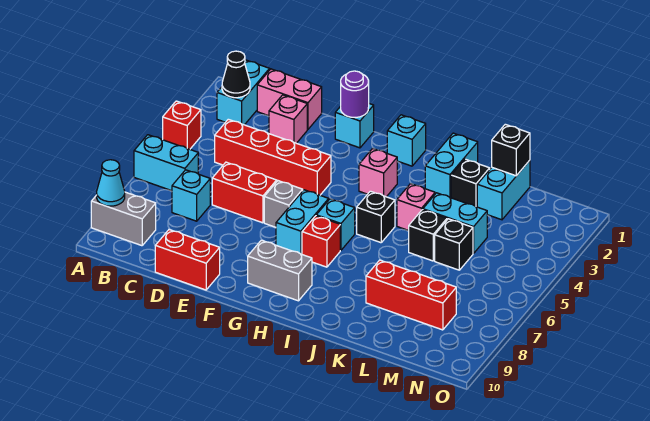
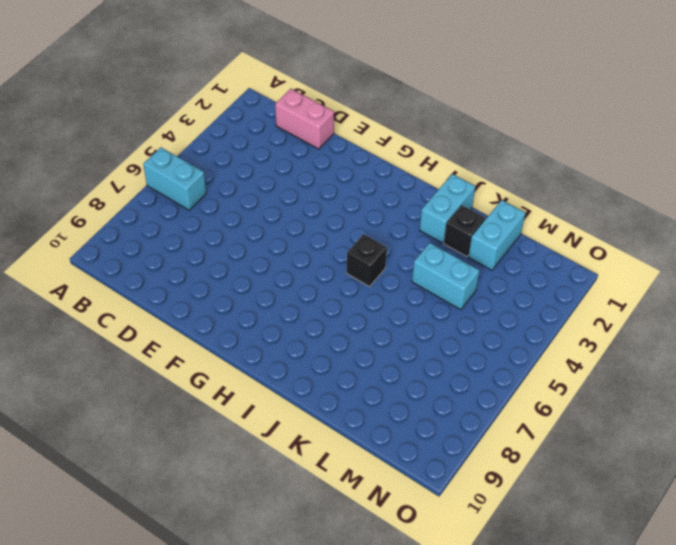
none -> red 1x1 brick [163,101,201,149]
none -> grey 1x2 brick [91,192,156,246]
none -> cyan 1x2 brick [217,60,270,125]
none -> red 1x4 brick [215,119,331,195]

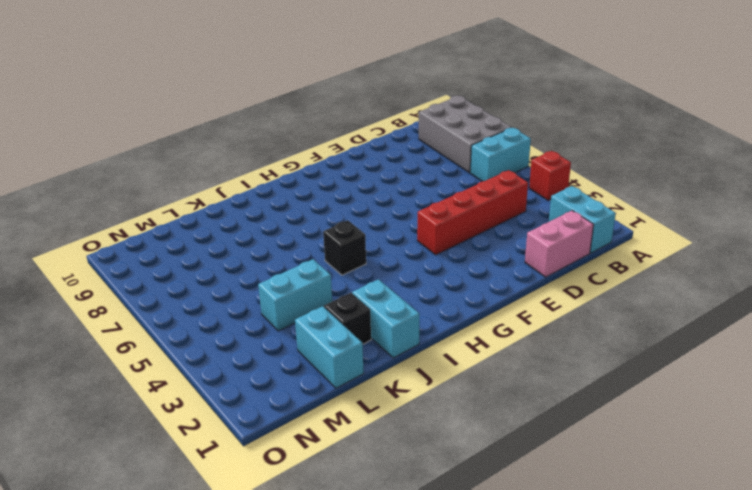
grey 2x3 brick [419,96,512,173] -> grey 1x2 brick [91,192,156,246]
none -> cyan 1x1 brick [172,170,210,221]
none -> pink 1x1 brick [269,95,307,143]
none -> red 1x2 brick [212,162,277,223]
none -> red 1x2 brick [155,230,220,290]

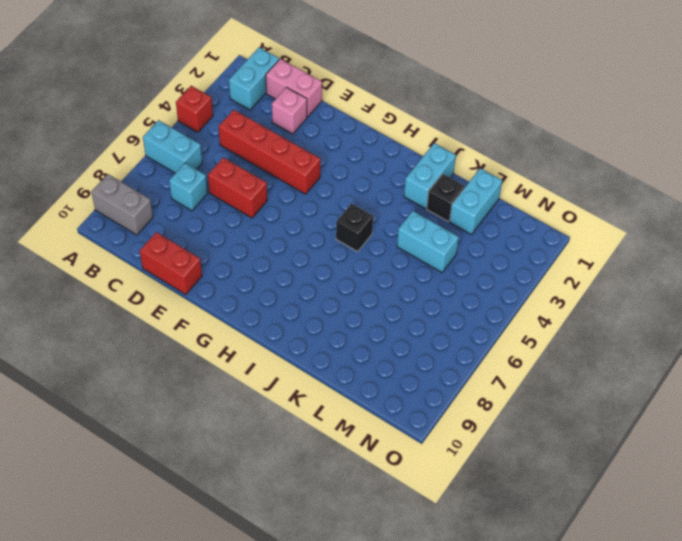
none -> cyan 1x1 brick [335,104,374,148]
none -> grey 1x1 brick [264,181,303,227]
none -> cyan 1x2 brick [276,190,329,254]
none -> grey 1x2 brick [248,240,312,301]

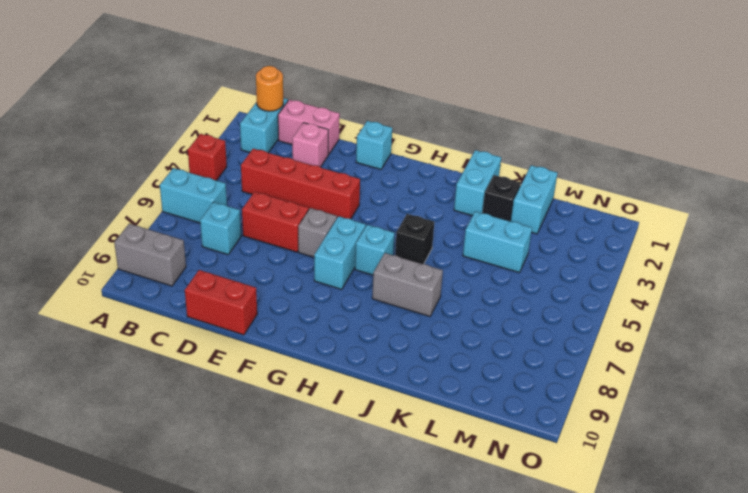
orange 1x1 round brick [256,66,283,111] -> none
grey 1x2 brick [372,253,443,316] -> grey 1x2 brick moved to [248,240,312,301]
none -> cyan 1x1 brick [387,115,426,166]
none -> pink 1x1 brick [359,148,397,197]
none -> red 1x1 brick [302,216,340,267]
none -> pink 1x1 brick [397,184,435,231]

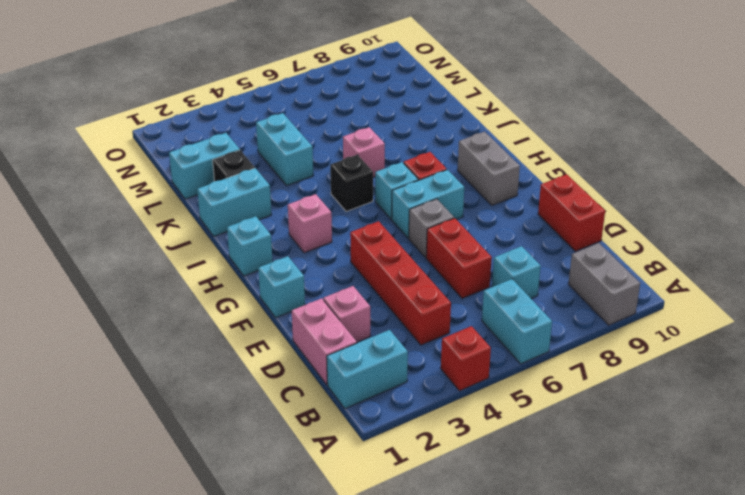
pink 1x1 brick [343,127,385,177] -> pink 1x1 brick moved to [397,184,435,231]
none -> black 1x1 brick [409,210,447,261]
none -> red 1x3 brick [366,260,456,330]
none -> black 1x1 brick [435,219,473,270]
none -> cyan 1x1 cone [97,160,125,206]

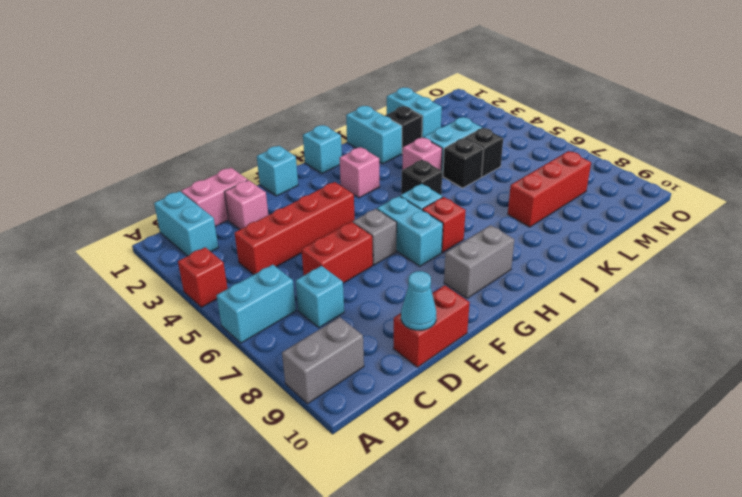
cyan 1x1 cone [401,271,436,330] -> cyan 1x1 cone moved to [97,160,125,206]
none -> black 1x1 cone [222,51,250,98]
none -> purple 1x1 round brick [341,71,369,117]
none -> black 1x1 brick [492,124,530,176]

